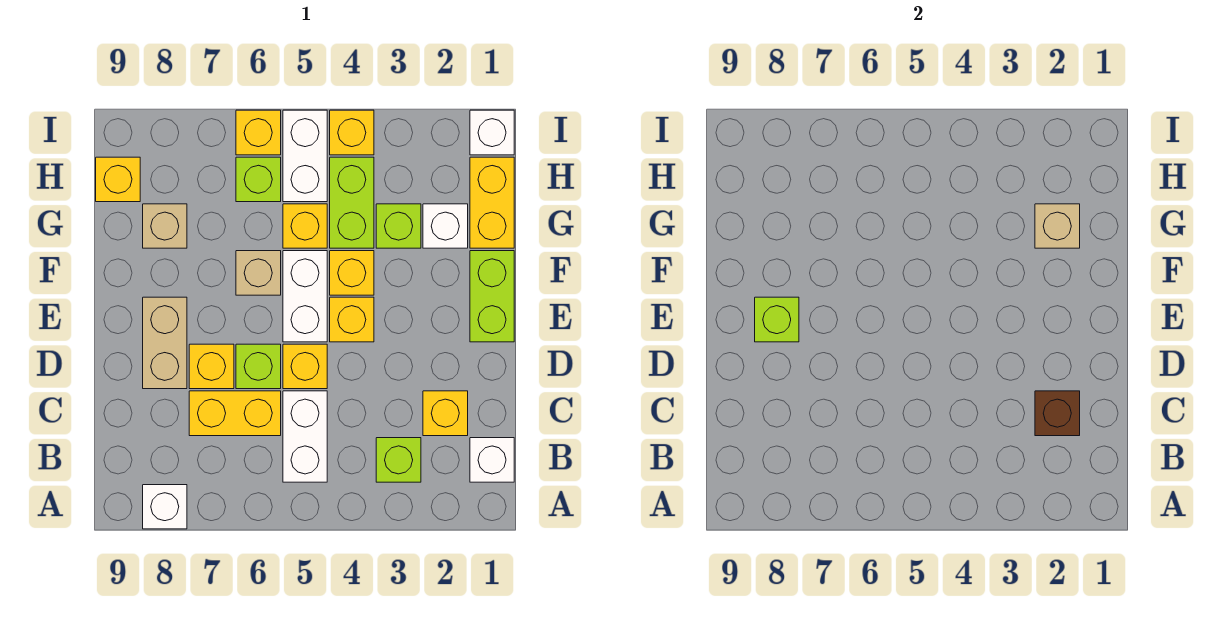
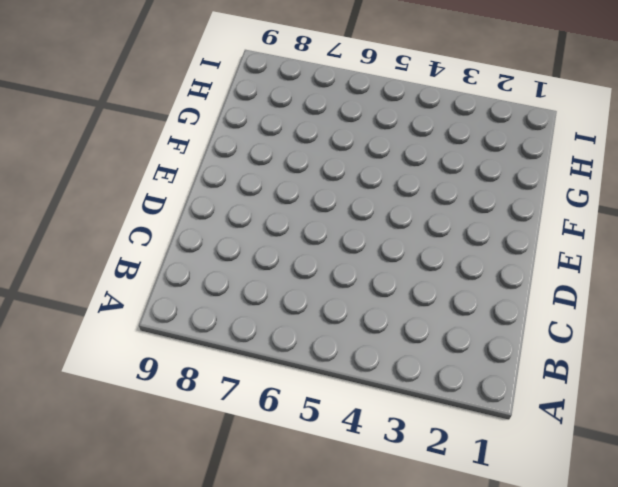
none -> white 1x1 brick [143,485,187,529]
none -> white 1x1 brick [470,438,514,482]
none -> lime 1x1 brick [376,438,421,482]
none -> white 1x2 brick [283,391,327,482]

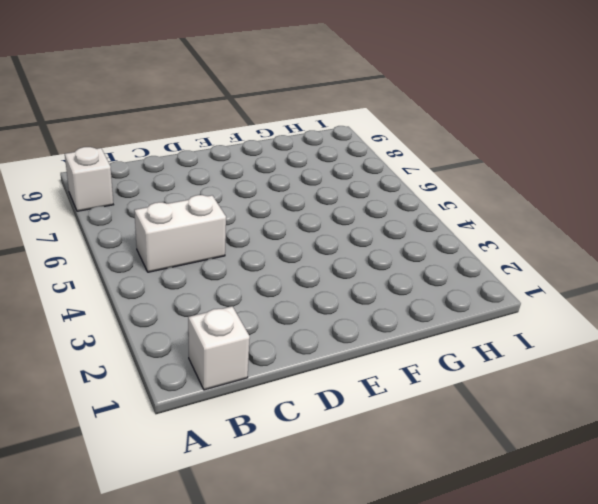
none -> lime 1x1 brick [376,438,421,482]
none -> yellow 1x1 brick [423,391,468,436]
none -> yellow 1x2 brick [189,391,281,436]
none -> yellow 1x1 brick [283,344,327,389]

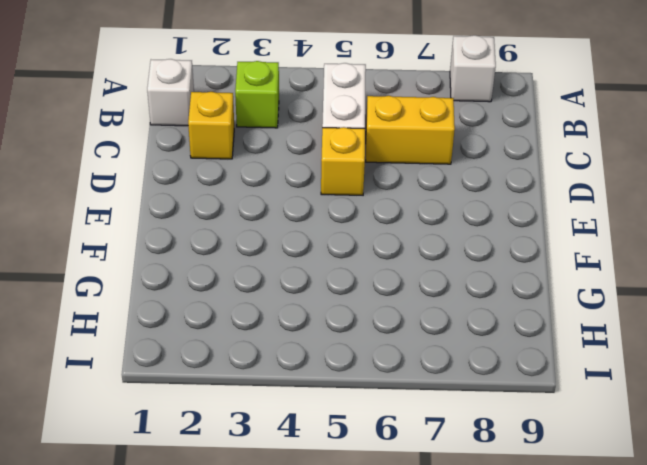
none -> lime 1x1 brick [236,344,281,389]
none -> yellow 1x1 brick [189,344,234,389]
none -> tan 1x2 brick [143,297,187,389]
none -> lime 1x2 brick [470,251,514,342]

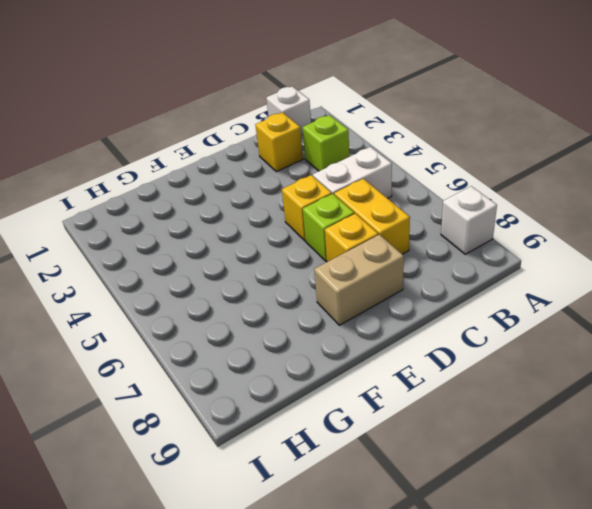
none -> lime 1x2 brick [470,251,514,342]
none -> yellow 1x1 brick [330,297,374,342]
none -> white 1x2 brick [283,251,327,342]
none -> yellow 1x1 brick [330,251,374,295]

